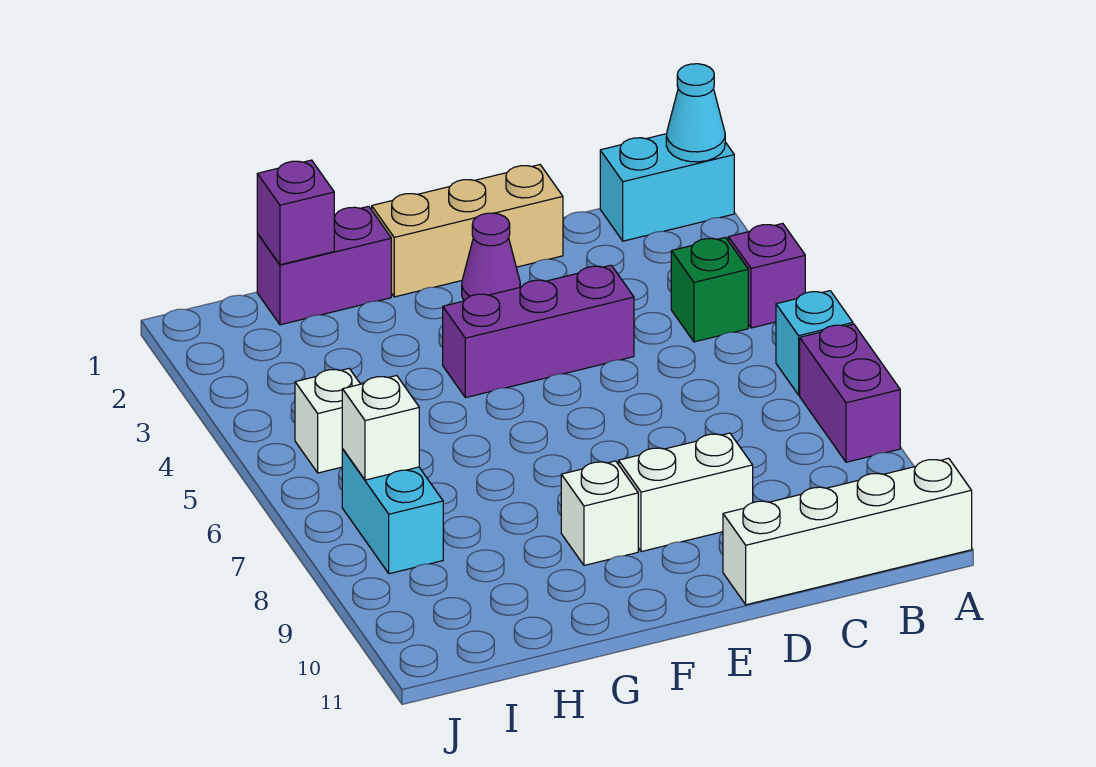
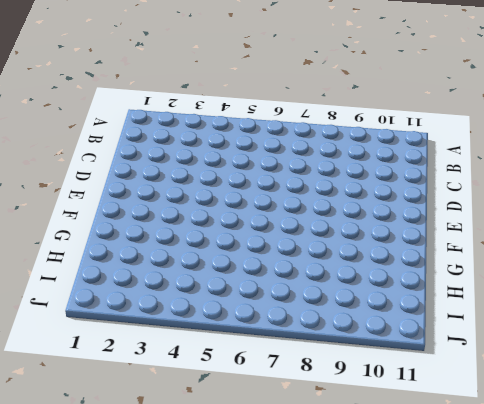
none -> cyan 1x2 brick [600,134,734,241]
none -> purple 1x1 brick [728,223,805,328]
none -> cyan 1x1 brick [776,291,853,395]

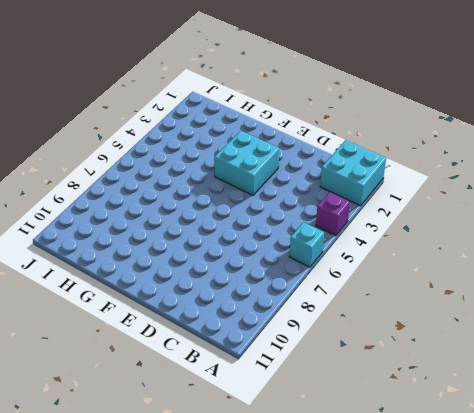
cyan 2x2 brick [320,140,386,206] -> cyan 1x2 brick [600,134,734,241]
cyan 2x2 brick [214,131,279,195] -> purple 1x3 brick [443,265,634,398]
none -> purple 1x2 brick [800,324,900,462]
none -> white 1x4 brick [723,458,972,605]
none -> green 1x1 brick [671,237,748,342]

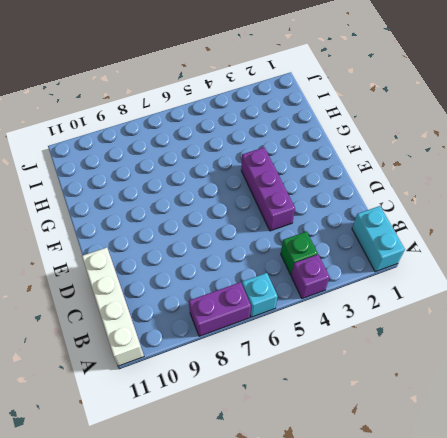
none -> tan 1x3 brick [372,165,563,297]
none -> white 1x2 brick [619,433,753,552]
none -> purple 1x1 cone [462,213,520,301]

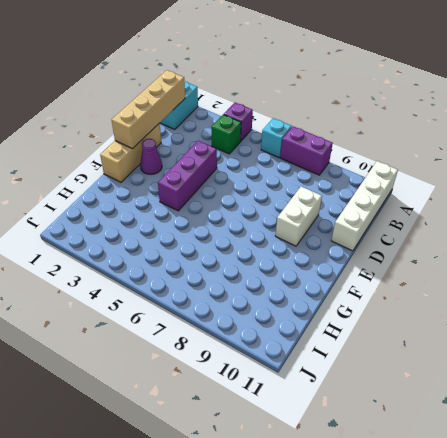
tan 1x4 brick [112,70,185,149] -> none
none -> white 1x1 brick [561,461,638,565]
none -> purple 1x2 brick [257,206,391,325]
none -> white 1x1 brick [295,369,360,473]

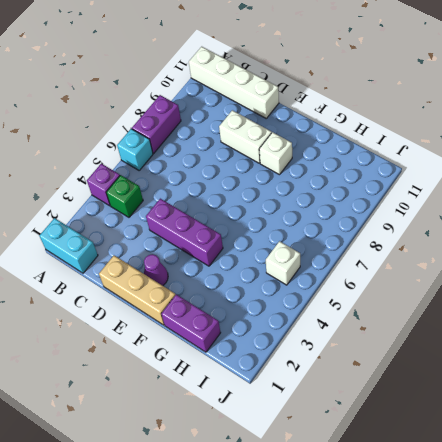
none -> cyan 1x2 brick [342,449,443,574]
none -> cyan 1x1 cone [666,64,725,162]
none -> purple 1x1 brick [257,160,334,265]

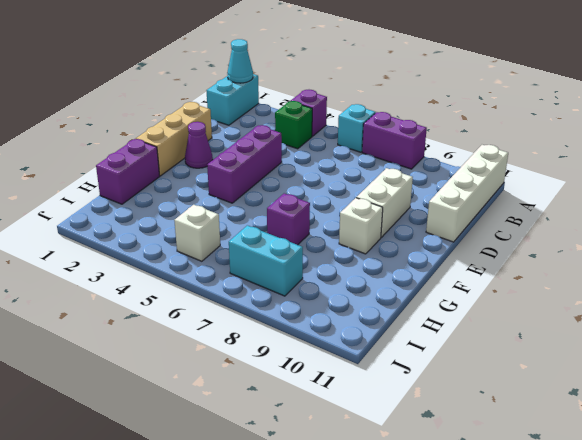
purple 1x1 brick [267,194,310,245] -> purple 1x1 brick moved to [257,160,334,265]
none -> white 1x1 brick [342,376,419,480]

